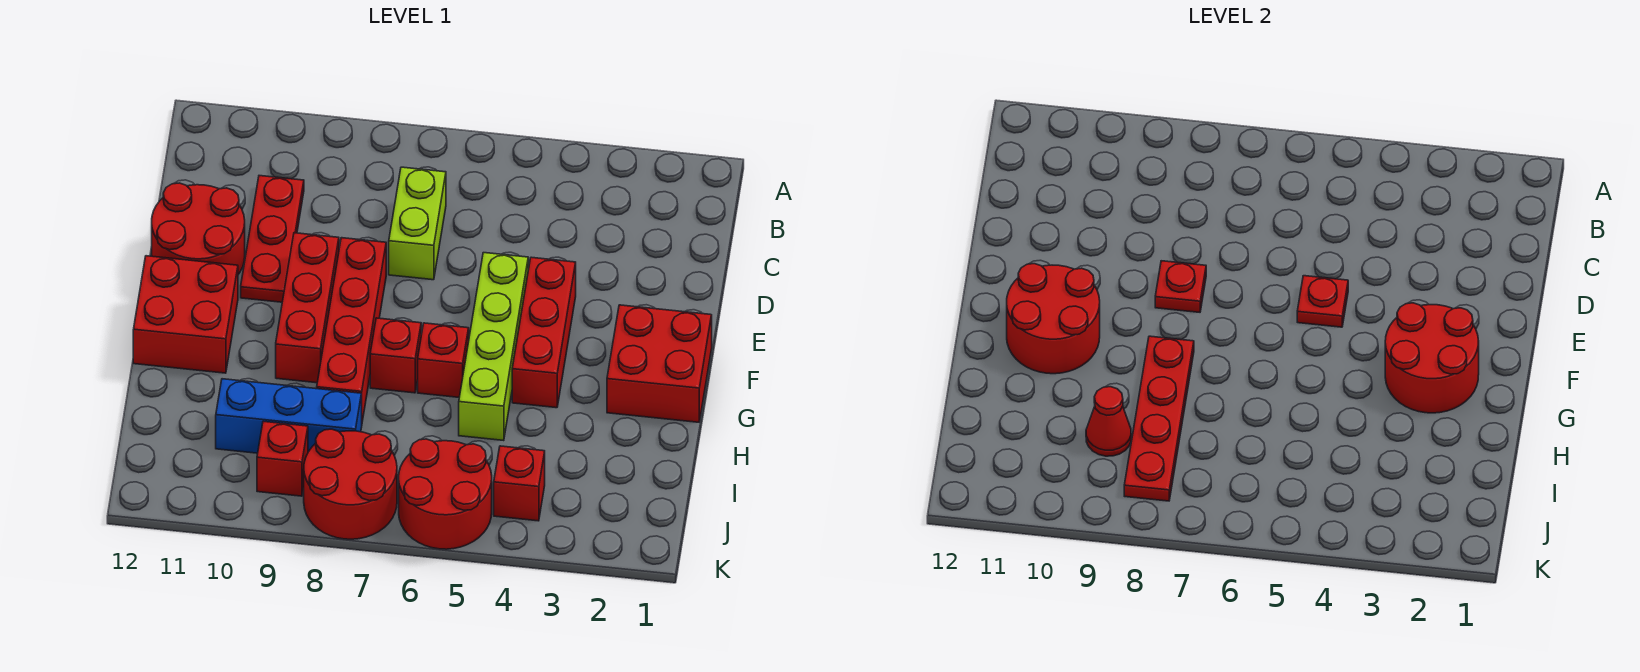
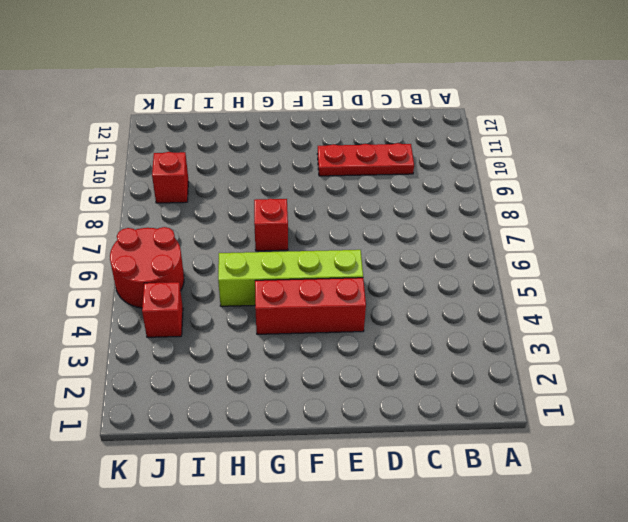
none -> lime 1x2 brick [389,167,446,280]
none -> red 2x2 round brick [152,183,245,274]
none -> red 1x4 brick [317,238,386,421]

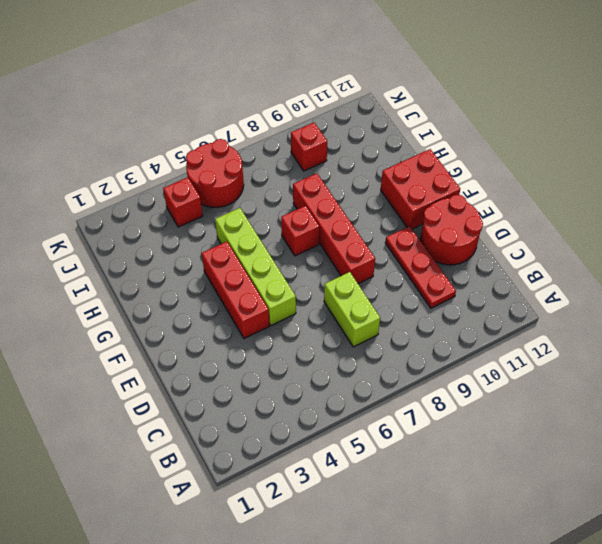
none -> red 1x3 brick [276,233,339,383]
none -> red 2x2 brick [607,305,712,422]
none -> red 1x1 brick [418,323,469,397]

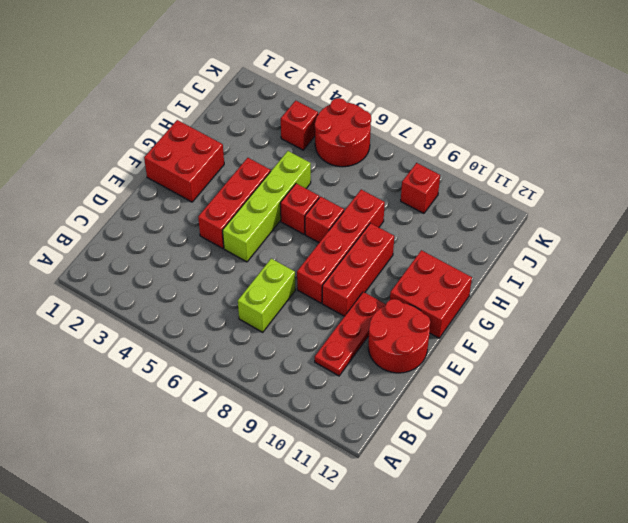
none -> blue 1x3 brick [216,379,362,453]
none -> red 2x2 round brick [304,429,397,539]
none -> red 1x1 plate [1297,276,1348,327]

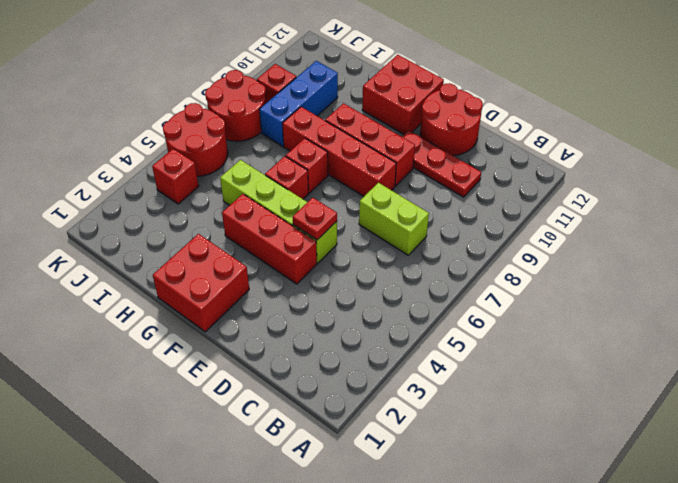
none -> red 1x1 plate [1155,261,1206,312]
none -> red 2x2 round brick [1385,303,1479,413]
none -> red 2x2 round brick [1007,264,1100,374]

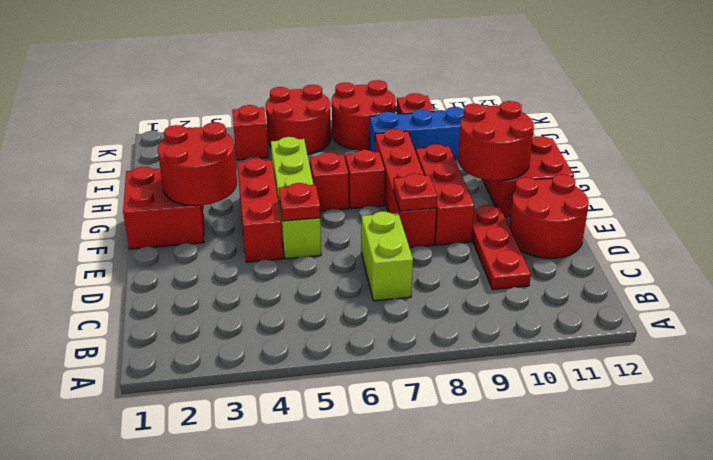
none -> red 1x4 plate [1124,336,1194,501]
none -> red 1x1 cone [1086,387,1131,456]

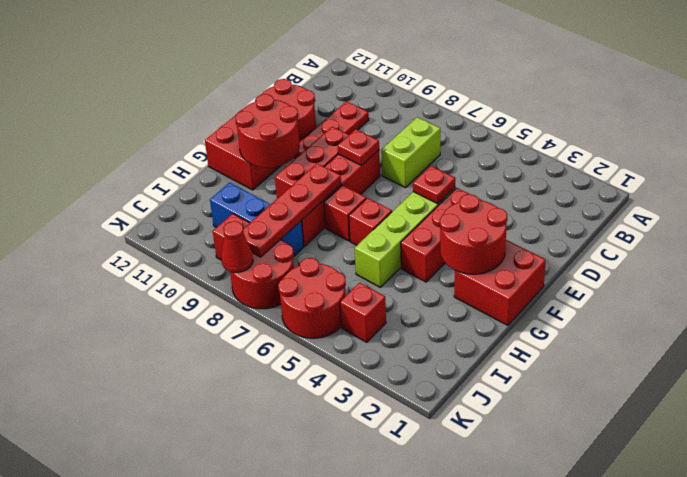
red 1x1 cone [221,221,253,272] -> red 1x1 cone moved to [1086,387,1131,456]

